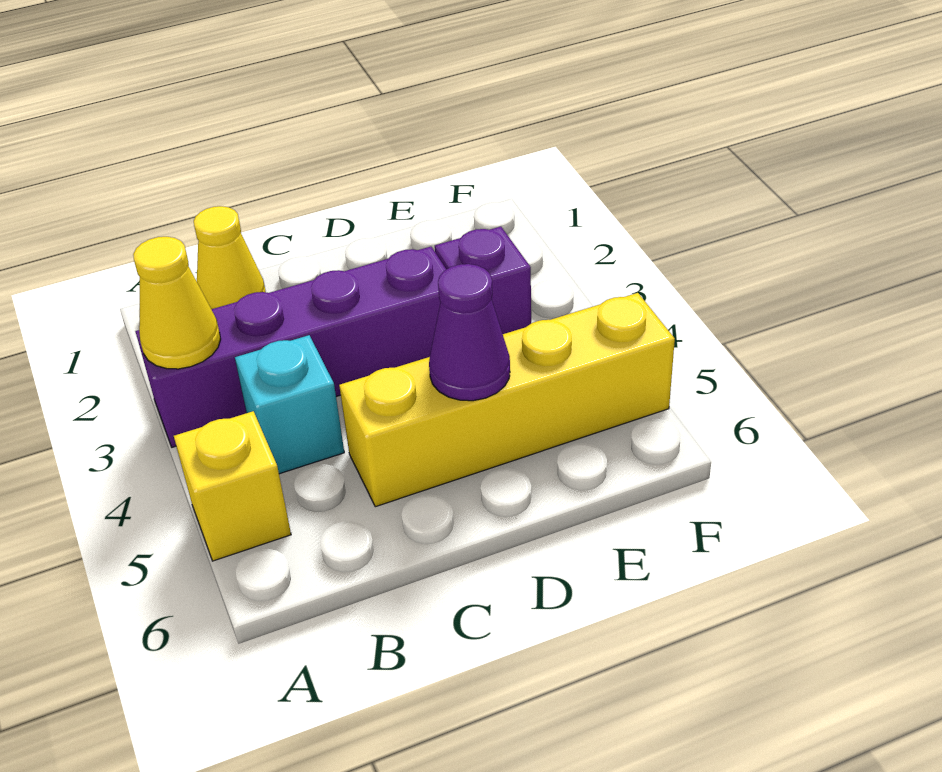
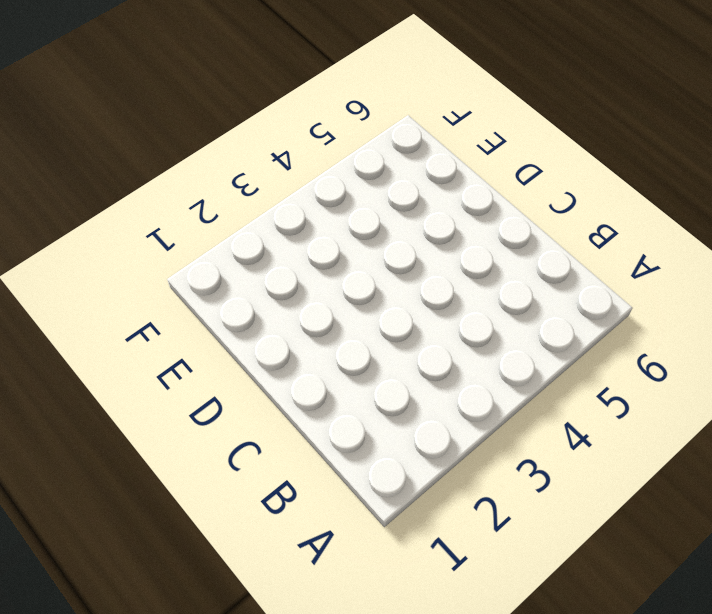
none -> purple 1x4 brick [135,247,446,447]
none -> yellow 1x1 brick [174,411,291,561]

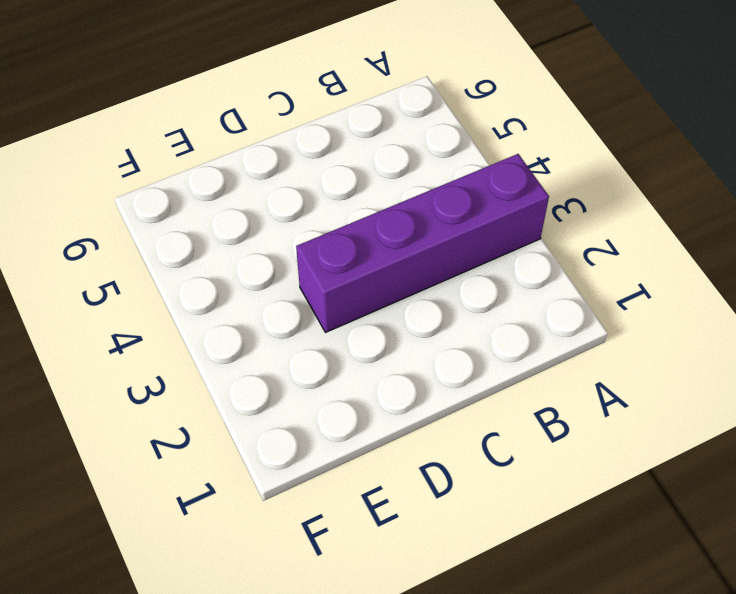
none -> yellow 1x1 brick [174,411,291,561]
none -> yellow 1x1 cone [194,206,266,309]

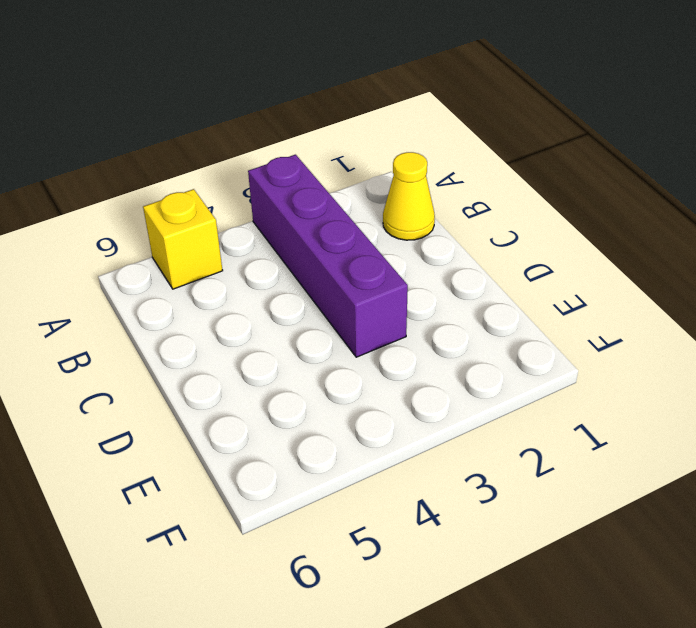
none -> cyan 1x1 brick [235,335,344,474]
none -> yellow 1x4 brick [339,293,675,507]

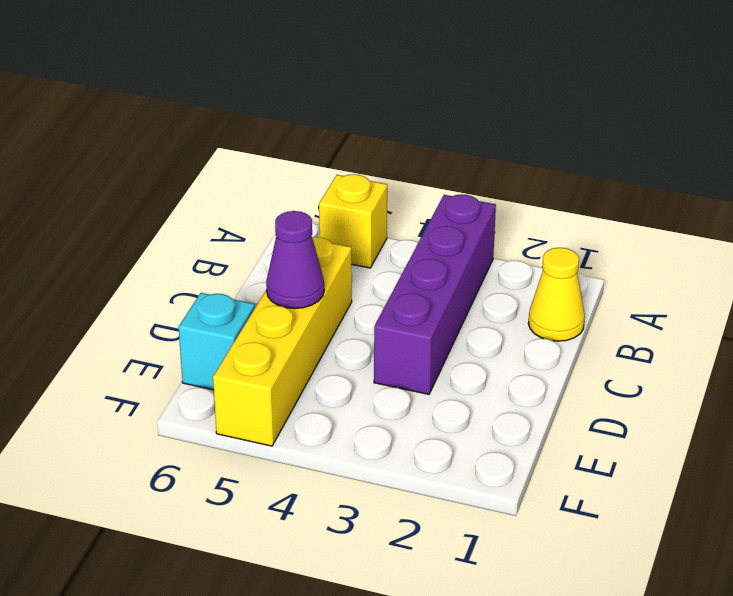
cyan 1x1 brick [178,293,255,390] -> cyan 1x1 brick moved to [235,335,344,474]
none -> purple 1x1 brick [435,227,531,334]
none -> yellow 1x1 cone [133,237,221,369]

